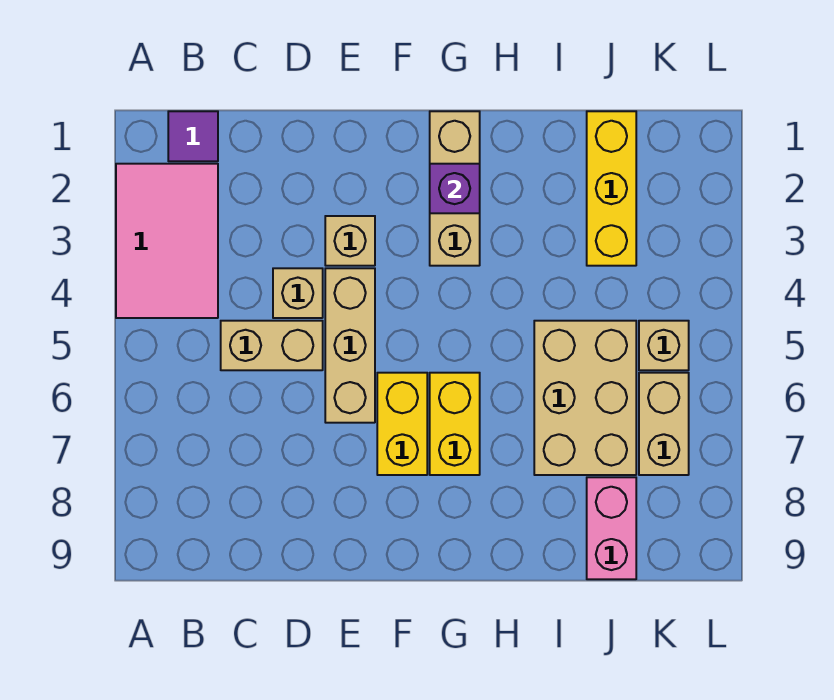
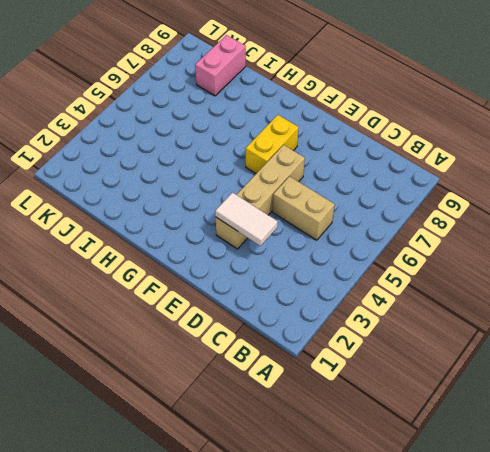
white 1x2 tile [215,193,278,246] -> none
none -> pink 2x3 tile [116,164,218,318]
none -> purple 1x1 tile [168,111,218,161]
none -> tan 1x1 brick [273,268,323,318]

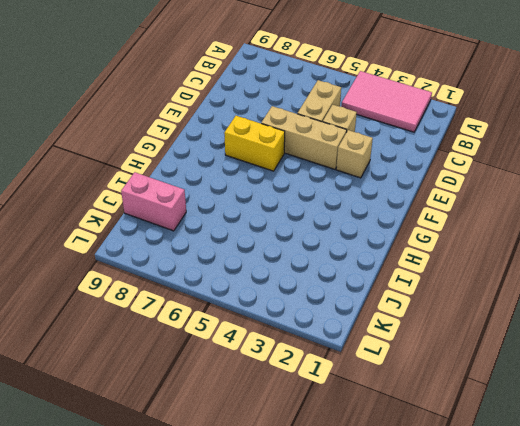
none -> purple 1x1 tile [168,111,218,161]
none -> tan 1x3 brick [430,111,480,266]
none -> yellow 1x2 brick [430,373,480,475]

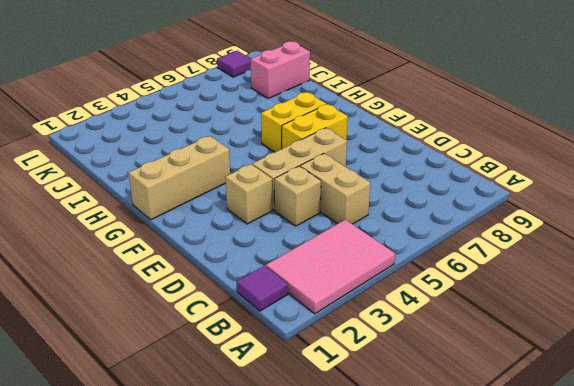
purple 1x1 tile [217,51,251,77] -> none
none -> tan 2x3 brick [534,321,636,475]
none -> yellow 1x3 brick [587,111,636,266]
none -> tan 1x1 brick [639,321,689,370]

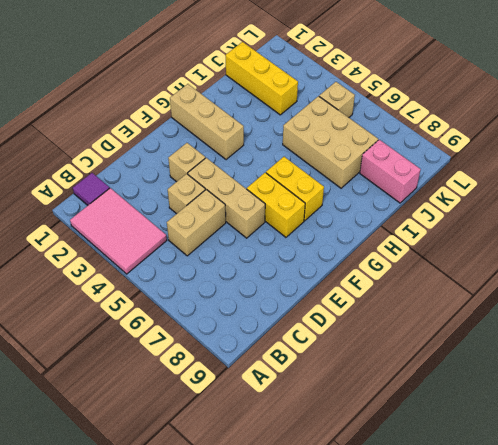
none -> tan 1x2 brick [639,373,689,475]
none -> purple 1x1 brick [430,164,480,213]

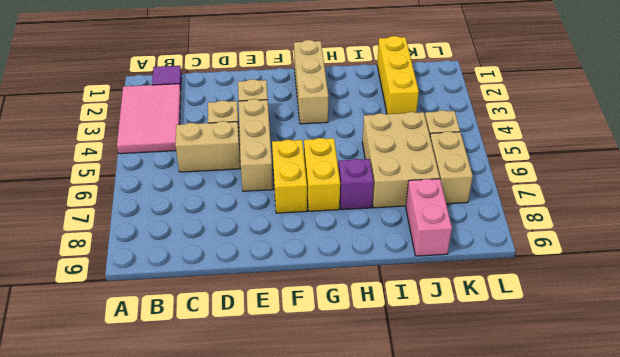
purple 1x1 brick [339,159,374,210] -> purple 1x1 brick moved to [430,164,480,213]

